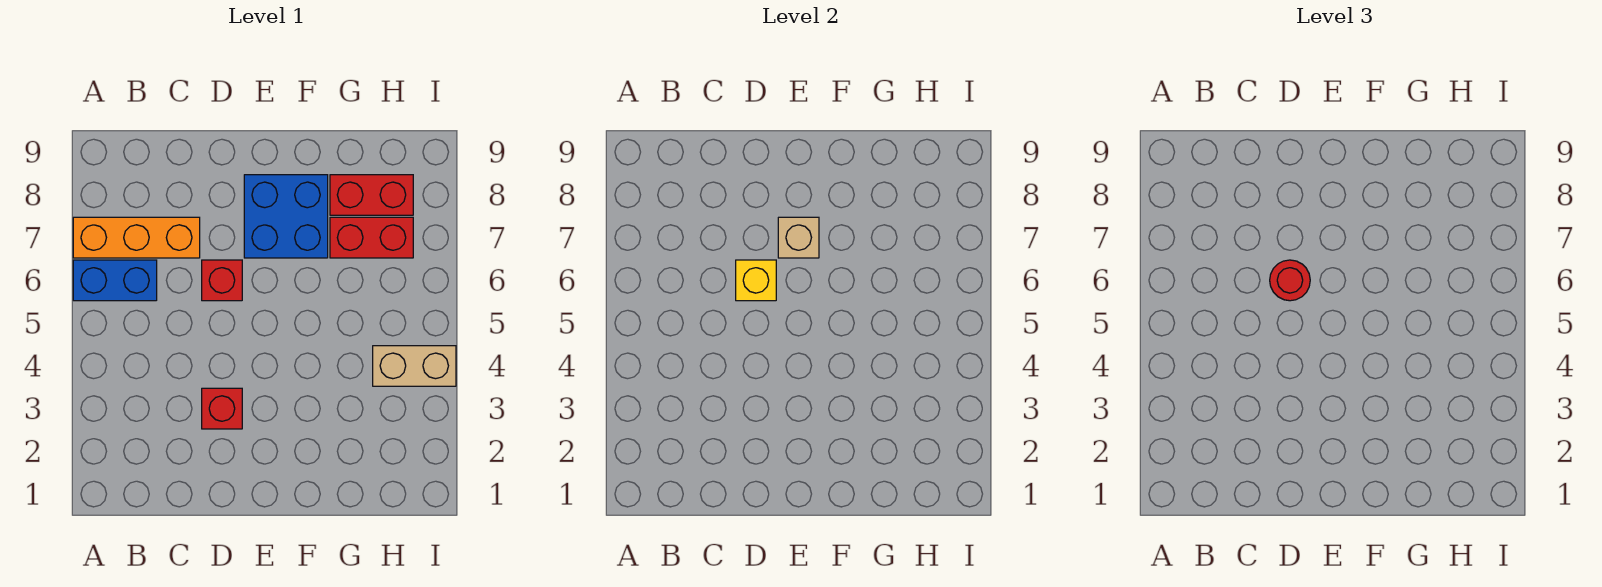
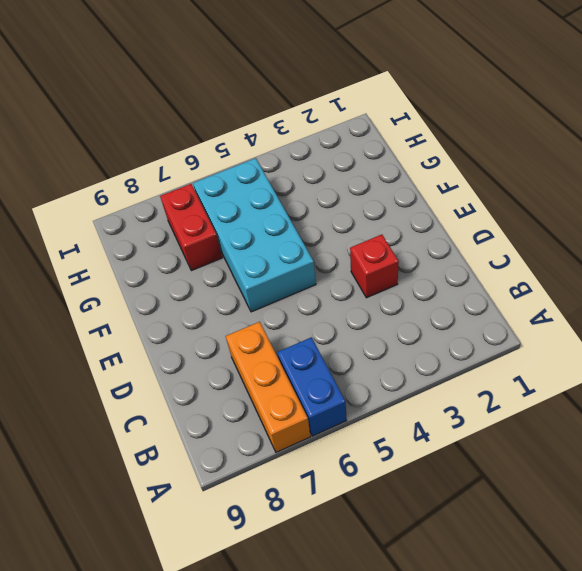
cyan 2x4 brick [193,158,316,312] -> none
none -> red 1x1 brick [202,260,242,301]
none -> blue 2x2 brick [244,175,328,258]

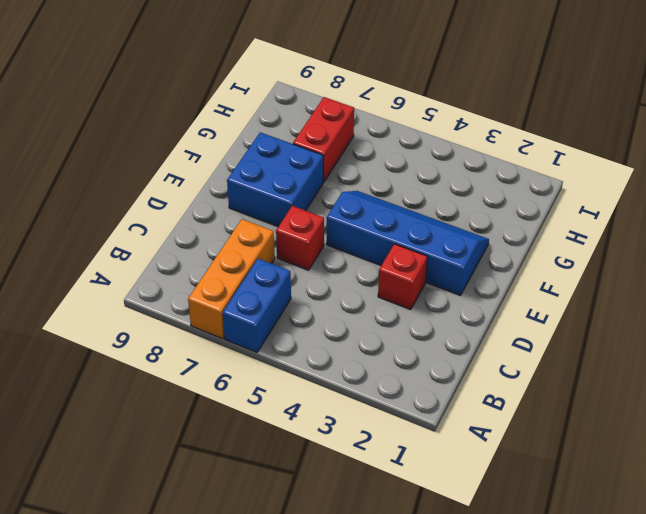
blue 2x4 slope [326,191,489,295] -> none
none -> red 1x2 brick [330,175,413,215]
none -> tan 1x2 brick [373,346,456,386]

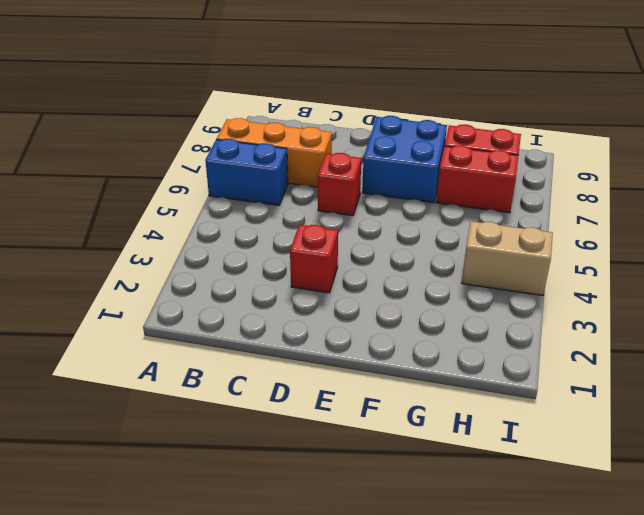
none -> yellow 1x1 brick [736,260,776,301]
none -> tan 1x1 brick [778,217,819,258]

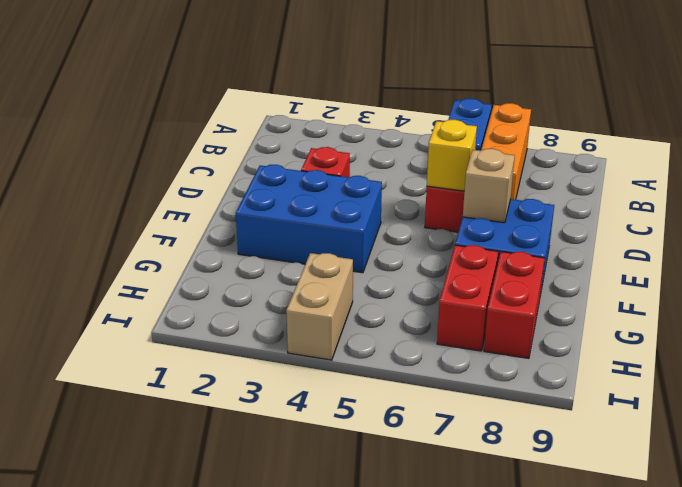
blue 2x3 brick [236,165,382,273] -> none
none -> red 1x1 round brick [1270,260,1310,301]

